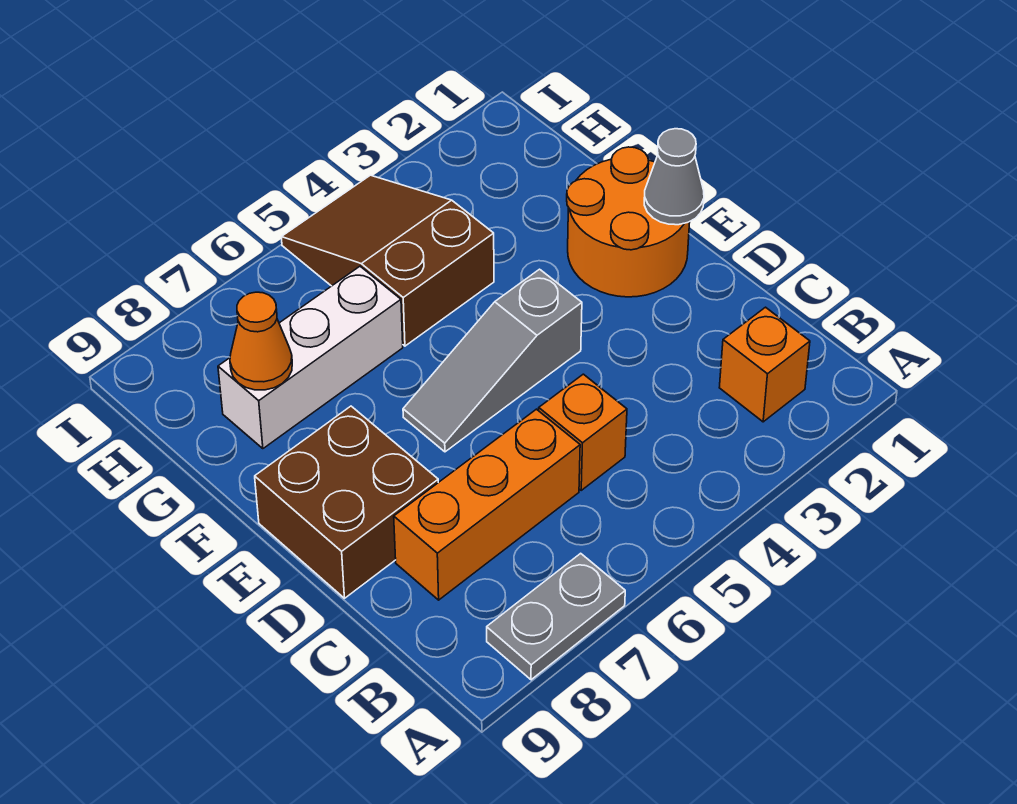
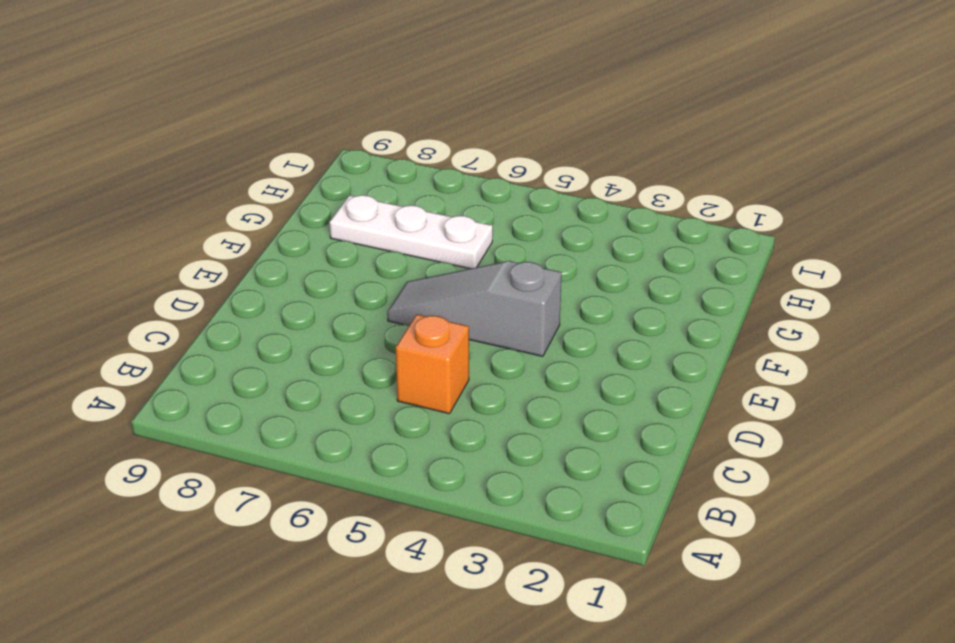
white 1x3 plate [330,195,493,269] -> white 1x3 brick [218,266,403,449]
none -> grey 1x2 plate [487,553,625,680]
none -> orange 1x1 brick [719,307,810,422]

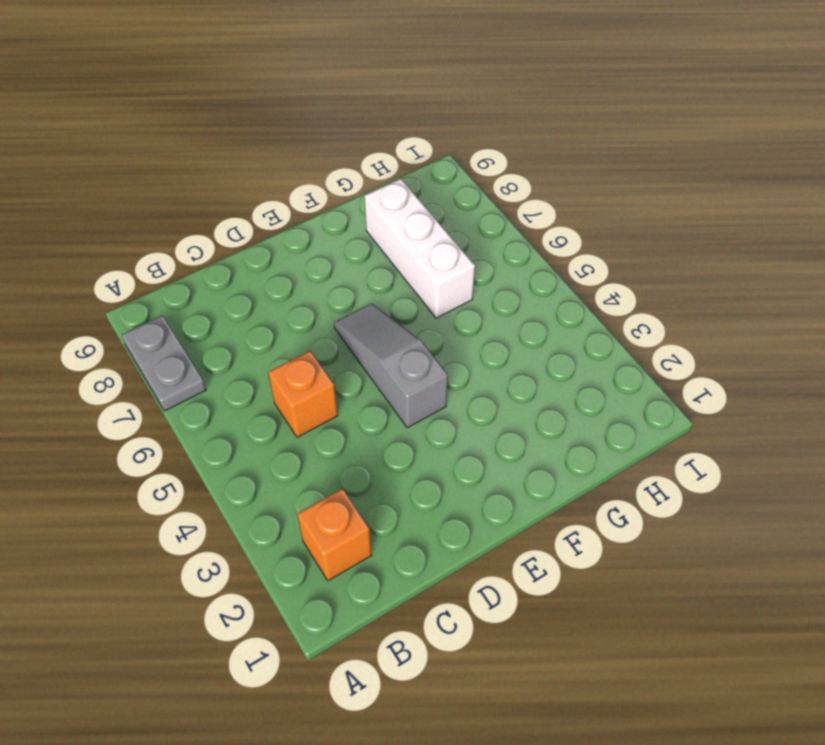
none -> orange 1x3 brick [394,409,580,600]
none -> brown 2x2 brick [255,406,438,598]

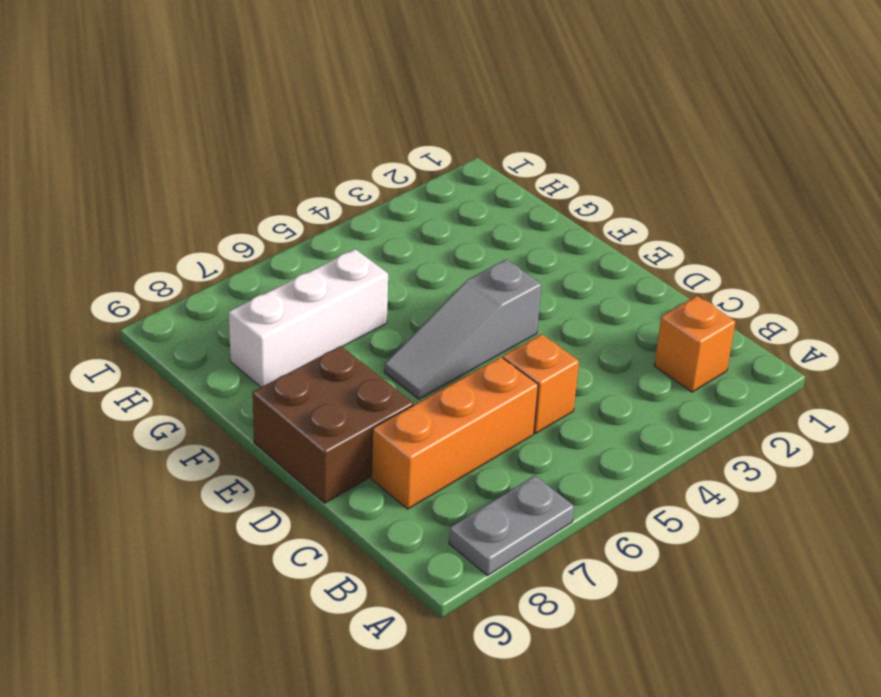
none -> orange 2x2 round brick [567,147,690,297]
none -> brown 2x3 slope [281,175,494,346]

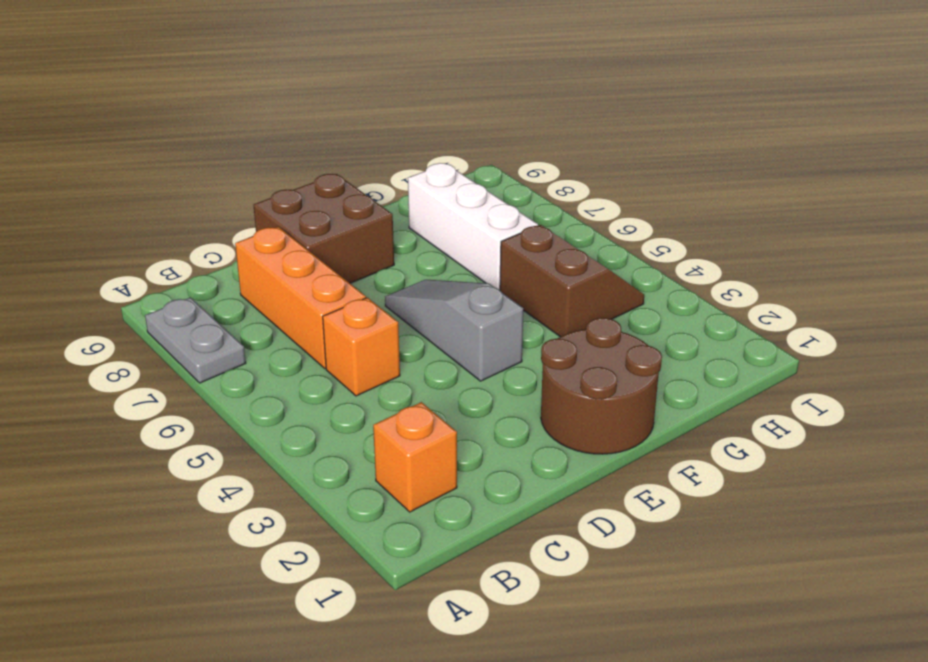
brown 2x2 round brick [541,318,662,454] -> orange 2x2 round brick [567,147,690,297]
brown 2x2 slope [500,225,644,337] -> brown 2x3 slope [281,175,494,346]
none -> grey 1x1 cone [644,129,704,225]
none -> orange 1x1 cone [230,292,292,390]

